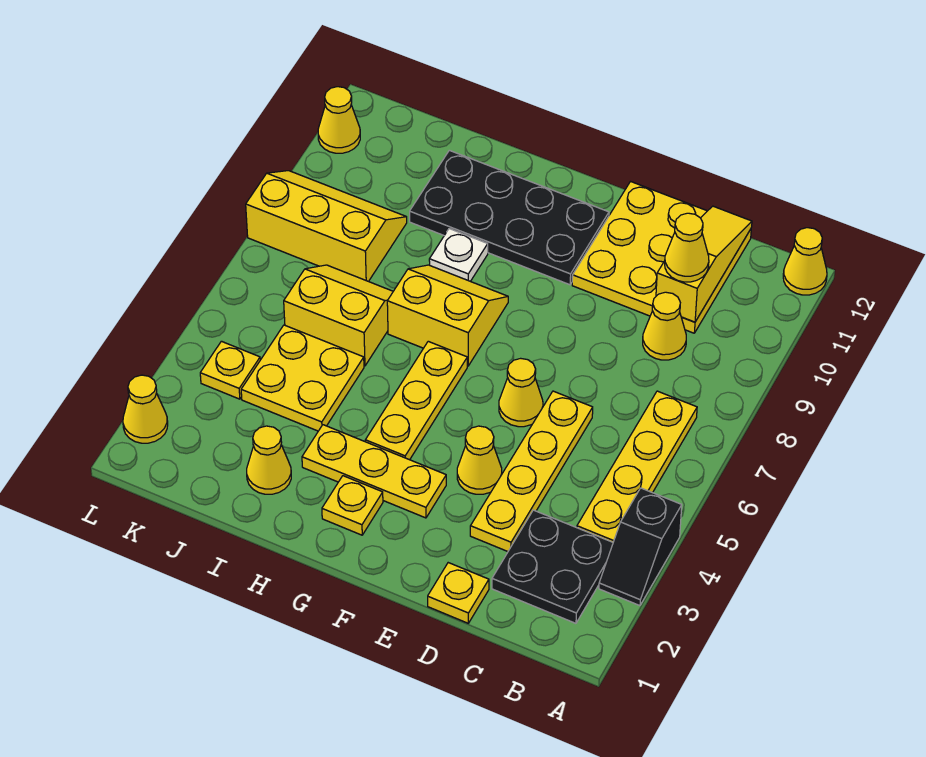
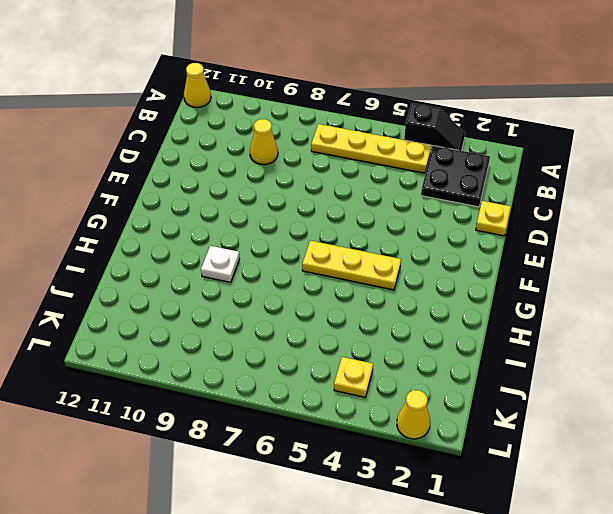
none -> yellow 3x3 plate [572,182,751,333]
none -> yellow 1x4 plate [470,391,593,551]
none -> yellow 1x1 cone [457,426,502,494]

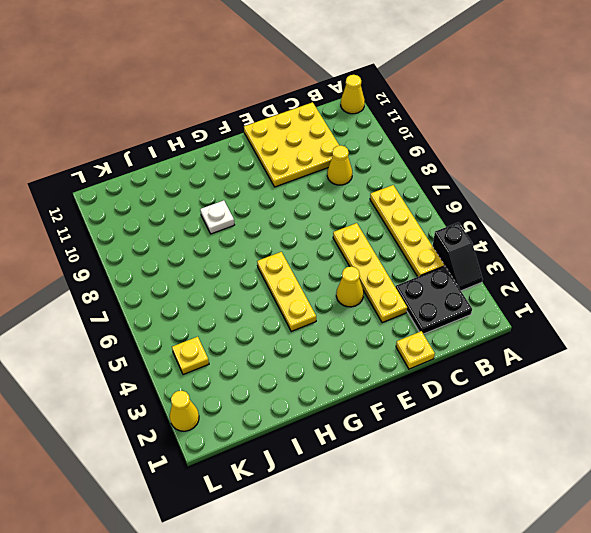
none -> yellow 1x1 cone [499,358,543,427]
none -> yellow 1x3 plate [302,425,446,518]
none -> black 2x4 plate [410,150,609,285]

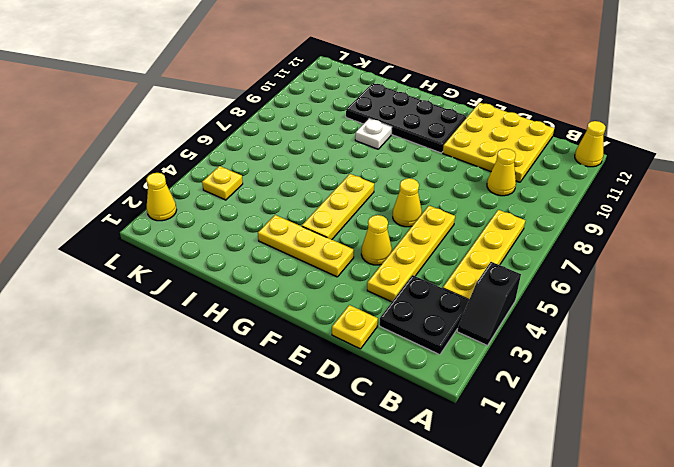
none -> yellow 1x1 plate [322,476,383,535]
none -> yellow 2x2 slope [387,265,508,366]
none -> yellow 1x1 cone [247,426,291,494]

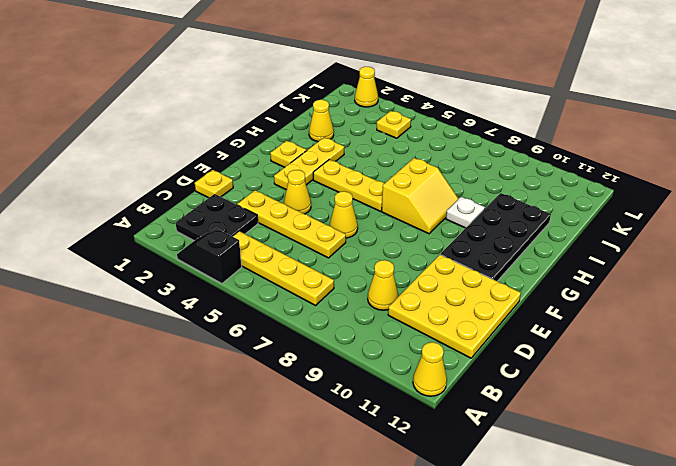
none -> yellow 2x2 plate [241,325,364,431]
none -> yellow 2x2 slope [284,265,393,366]
none -> yellow 2x3 slope [246,171,407,281]

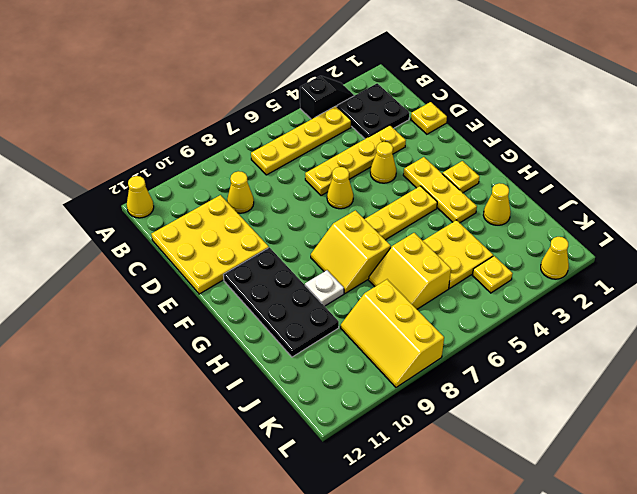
none -> yellow 1x1 cone [318,87,360,153]
none -> yellow 1x3 slope [656,206,752,322]
none -> yellow 1x1 cone [665,213,709,282]

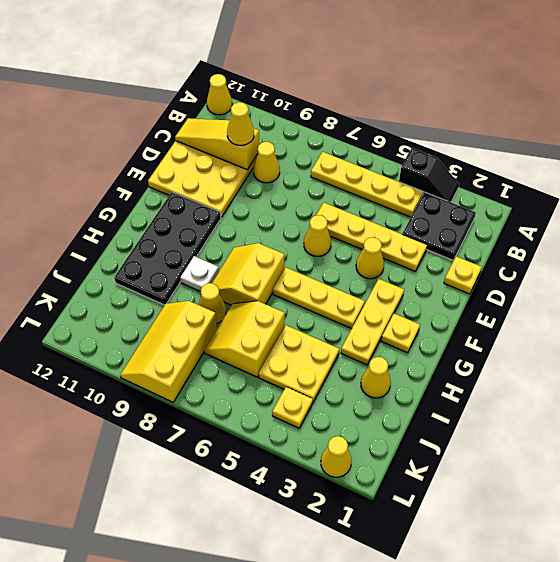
yellow 1x1 cone [199,283,226,324] -> yellow 1x1 cone moved to [318,87,360,153]

